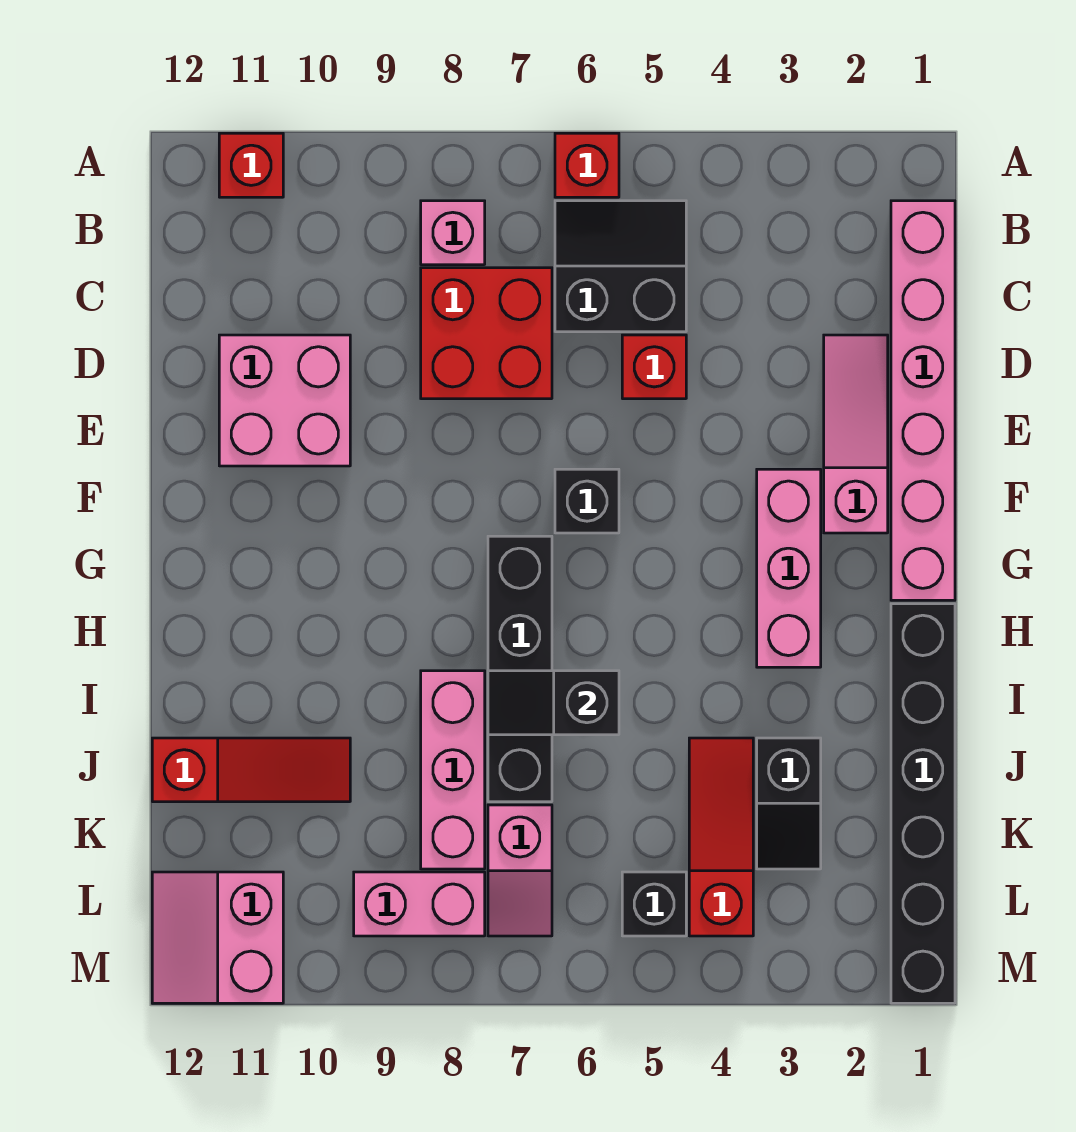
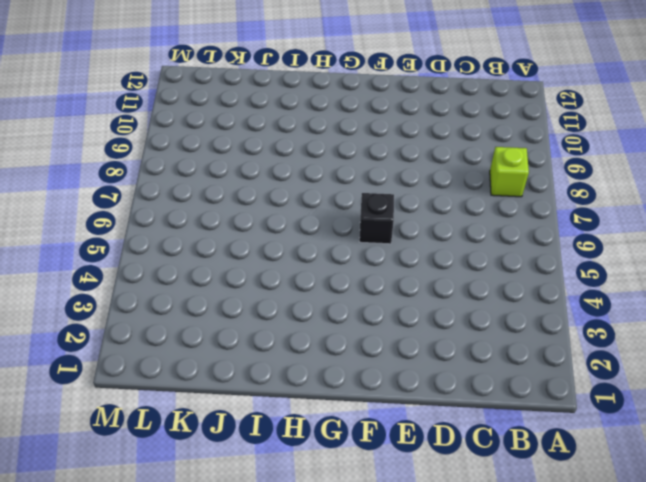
lime 1x1 brick [490,147,529,197] -> pink 1x1 brick [421,201,485,265]
none -> red 1x1 brick [555,133,619,197]
none -> red 1x1 brick [219,133,283,197]
none -> pink 1x6 brick [891,201,955,600]

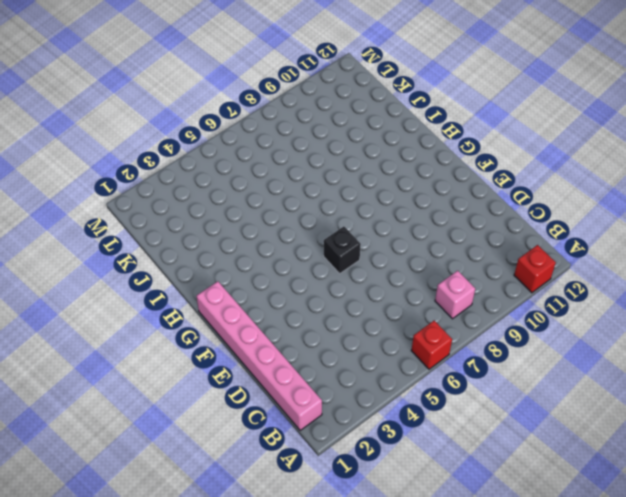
none -> black 2x2 slope [555,201,686,332]
none -> red 2x2 brick [421,268,552,399]
none -> pink 1x3 slope [824,335,888,533]

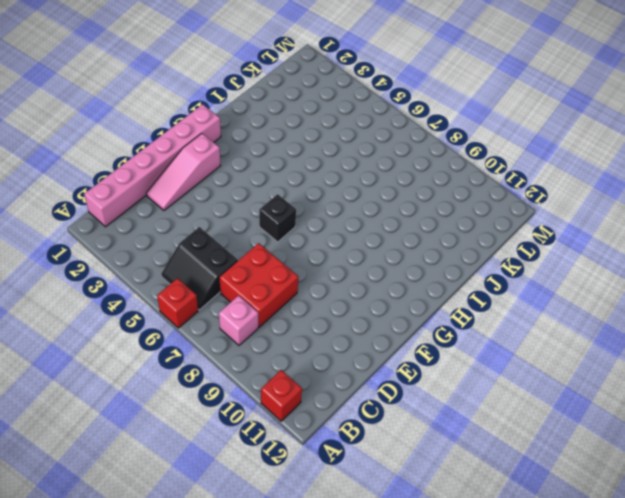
none -> red 1x1 brick [622,335,686,399]
none -> pink 2x2 brick [219,335,350,466]
none -> pink 1x3 brick [757,469,821,667]

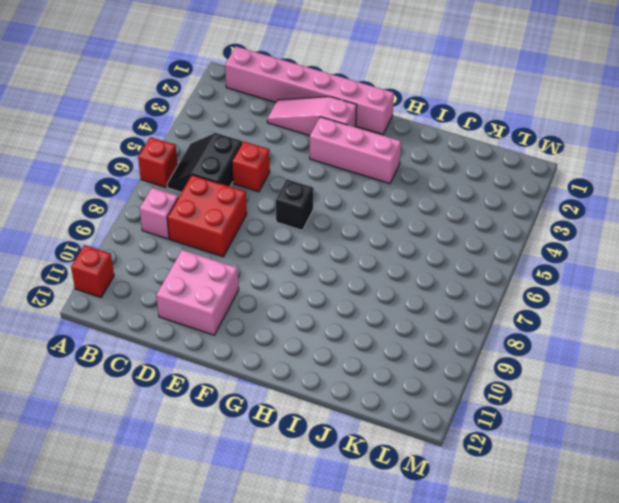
none -> black 1x4 brick [488,536,552,802]
none -> black 1x6 brick [891,604,955,1003]
none -> pink 1x3 brick [421,671,485,869]

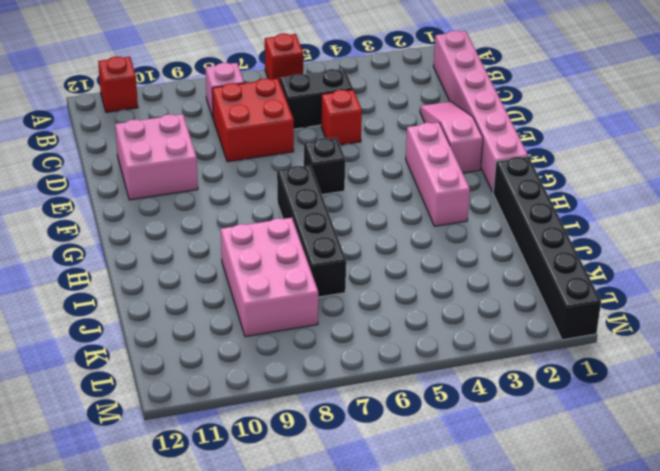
pink 2x3 brick [221,218,318,337] -> pink 1x3 brick [421,671,485,869]
none -> black 1x2 slope [757,738,821,869]
none -> red 1x3 slope [689,738,753,936]
none -> red 1x3 slope [152,738,350,802]

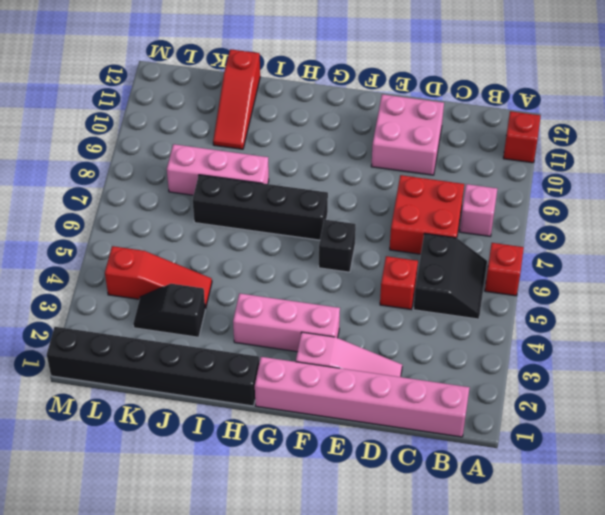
none -> pink 1x2 slope [488,805,552,936]
none -> black 1x1 brick [622,872,686,936]
none -> pink 1x2 brick [354,872,485,936]

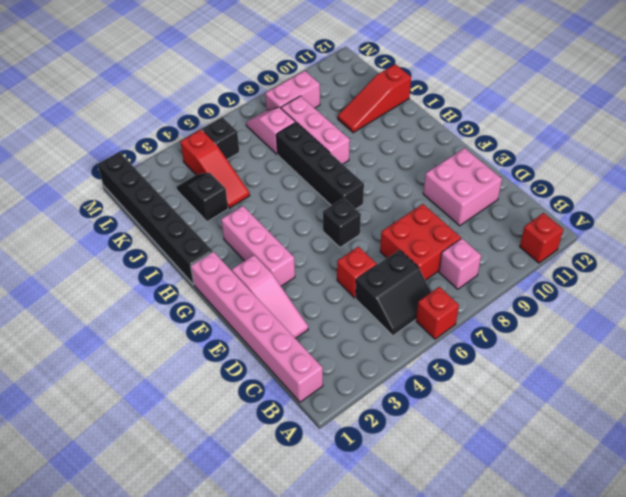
none -> pink 2x2 slope [152,872,283,1003]
none -> black 1x2 slope [488,671,619,735]

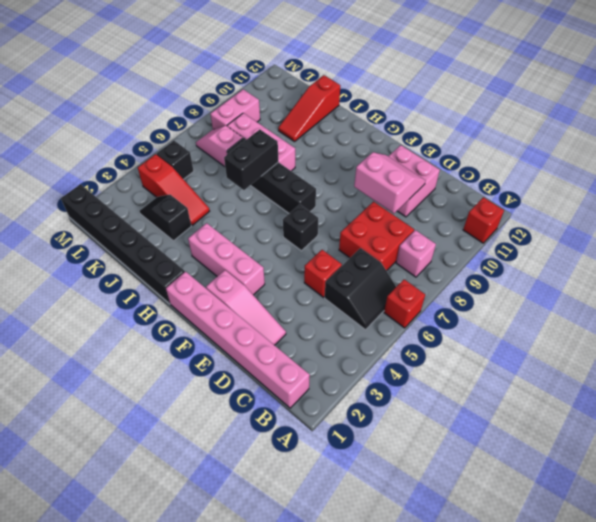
pink 2x2 slope [354,152,426,214] -> pink 2x2 slope moved to [152,872,283,1003]
black 1x2 brick [224,129,278,190] -> black 1x2 slope [488,671,619,735]

